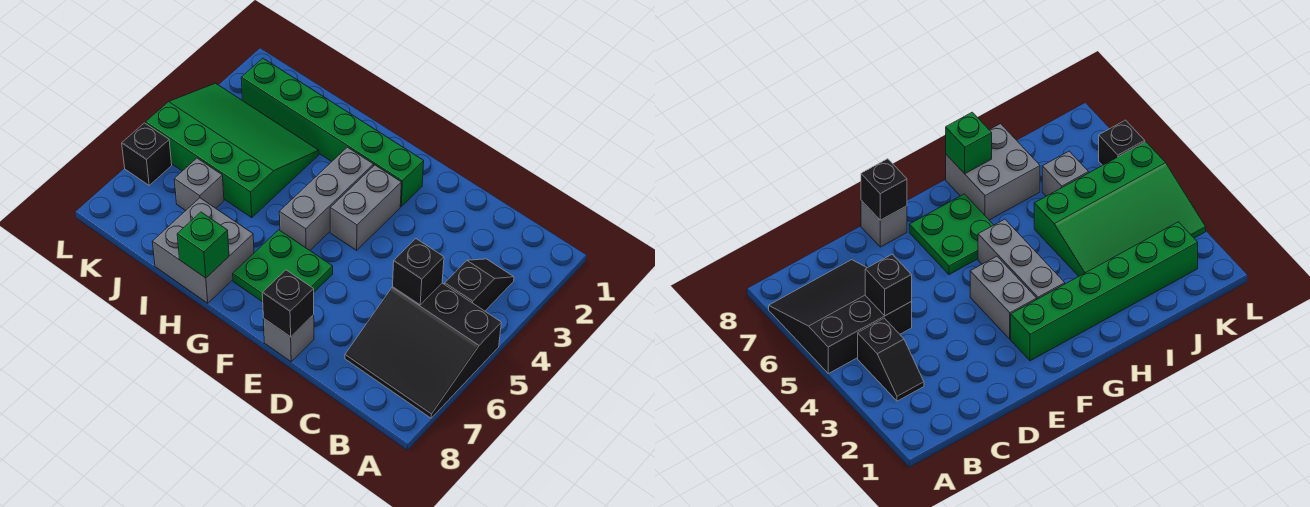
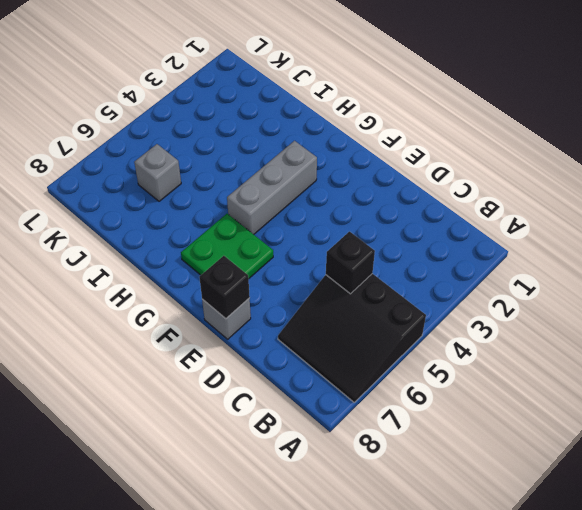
none -> black 1x2 slope [445,259,514,311]
none -> green 1x6 brick [241,58,424,206]
none -> grey 1x2 brick [330,165,401,250]

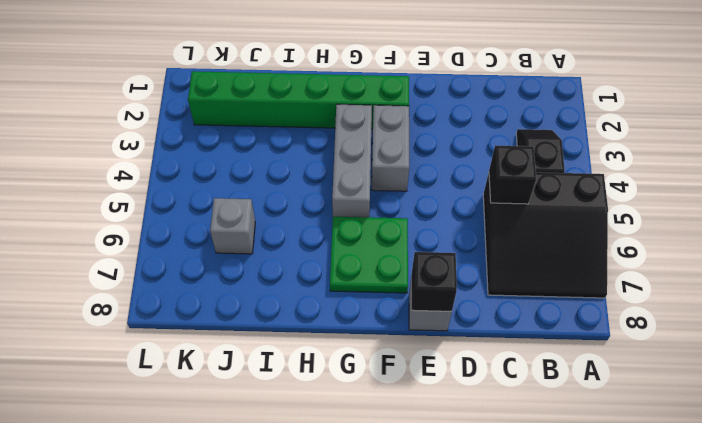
none -> grey 2x2 brick [152,198,254,303]
none -> green 3x4 slope [146,83,319,218]
none -> black 1x1 brick [122,123,172,185]

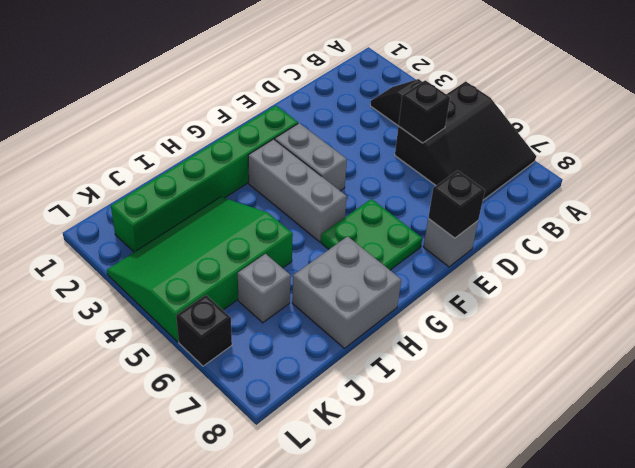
none -> green 1x1 brick [177,212,229,278]

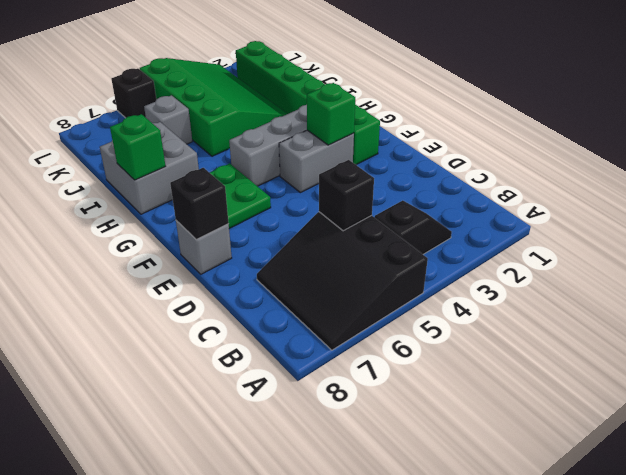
green 1x1 brick [307,83,355,145] -> none

